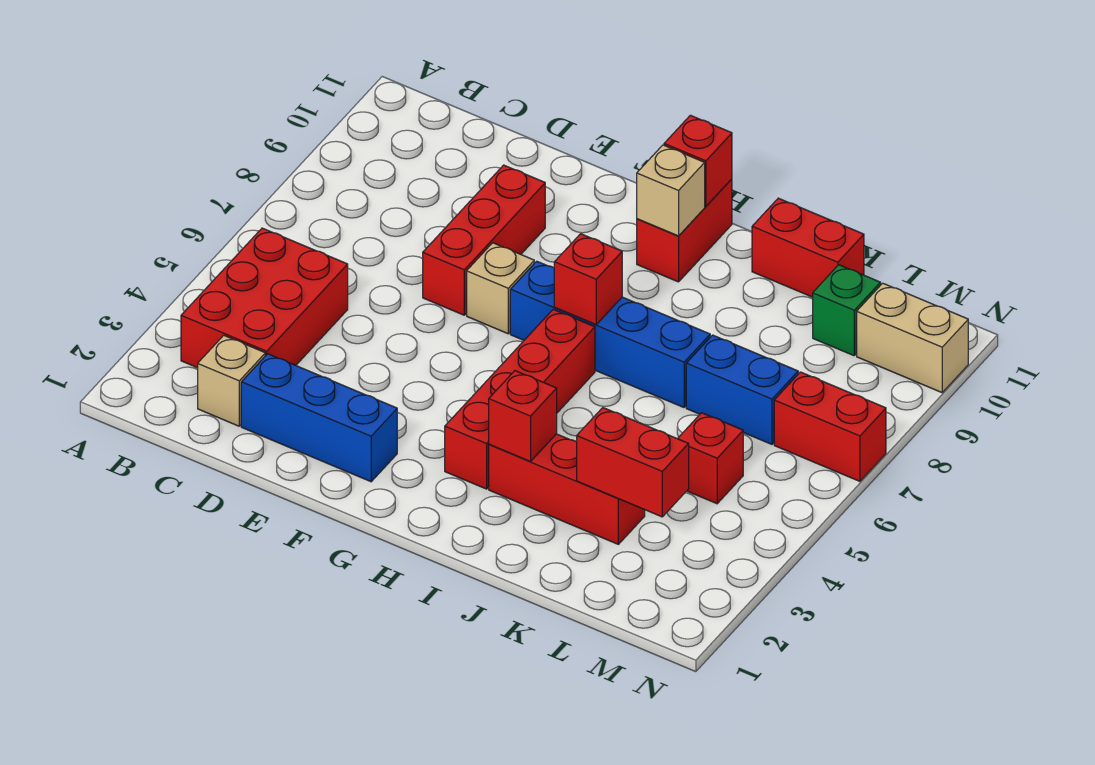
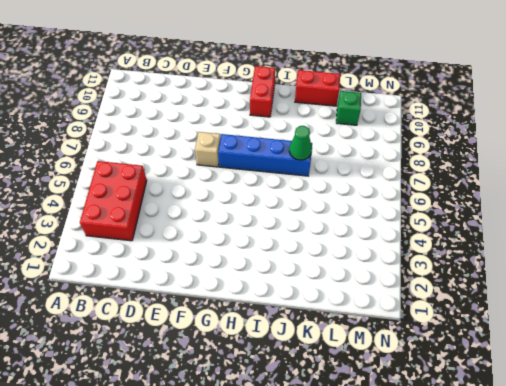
green 1x1 cone [289,126,312,160] -> none
none -> tan 1x1 brick [198,335,265,426]
none -> blue 1x3 brick [241,354,397,482]
none -> red 1x3 brick [423,165,545,315]

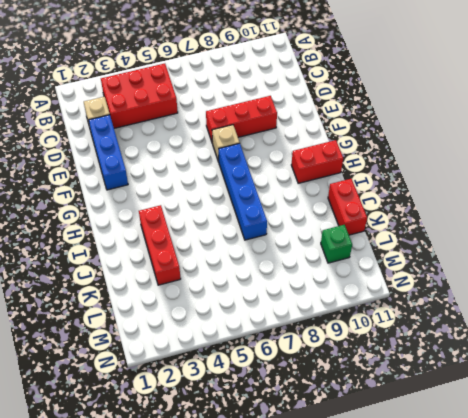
none -> red 1x4 brick [445,309,595,489]
none -> blue 1x2 brick [686,335,798,444]
none -> red 1x1 brick [678,413,743,504]

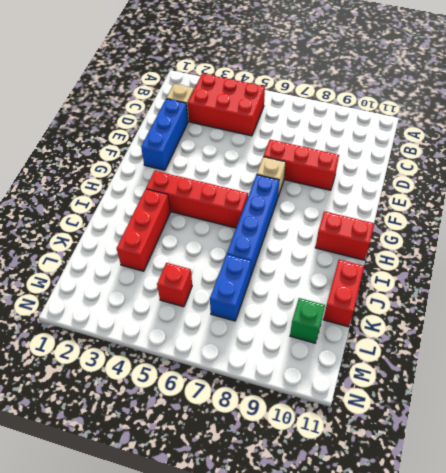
none -> red 1x2 brick [774,372,886,481]
none -> tan 1x2 brick [857,283,968,393]
none -> red 1x1 brick [554,234,622,325]

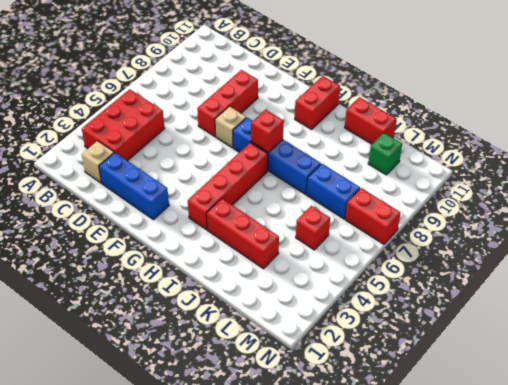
none -> tan 1x2 brick [857,283,968,393]
none -> tan 1x1 brick [637,145,705,236]
none -> red 1x1 brick [664,115,732,206]

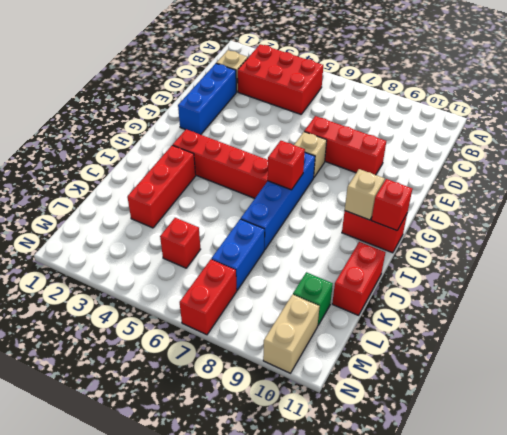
none -> red 1x1 brick [489,371,557,462]
none -> red 1x2 brick [577,408,689,517]

